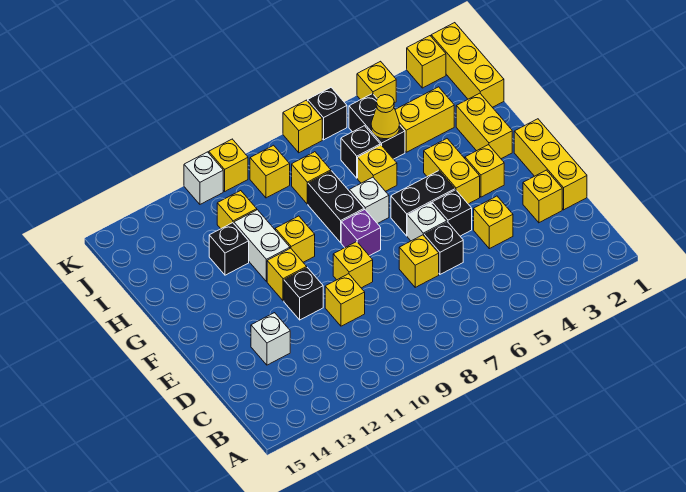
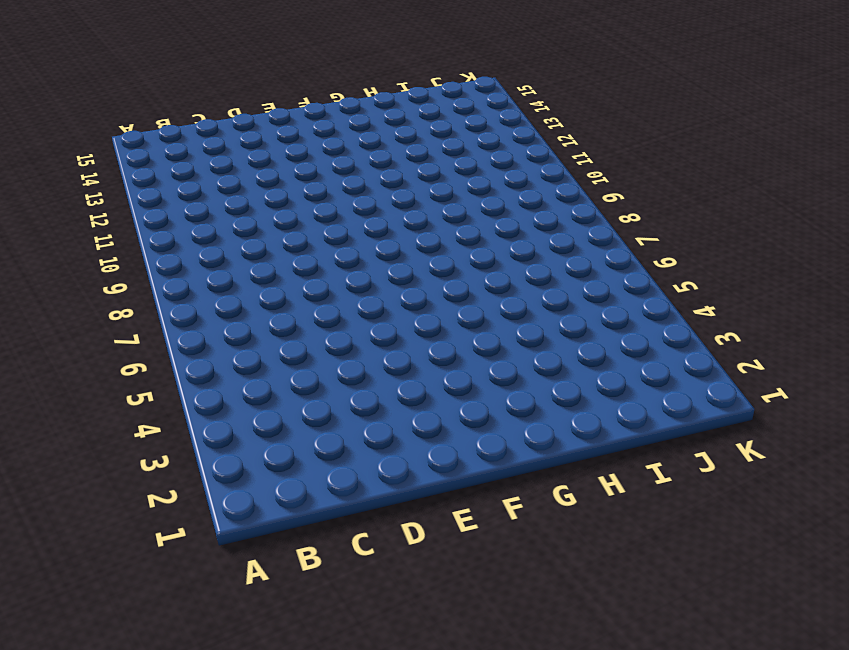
none -> yellow 1x3 brick [514,119,587,210]
none -> yellow 1x1 brick [523,170,562,223]
none -> yellow 1x1 brick [474,196,513,249]
none -> black 1x1 brick [424,222,463,274]

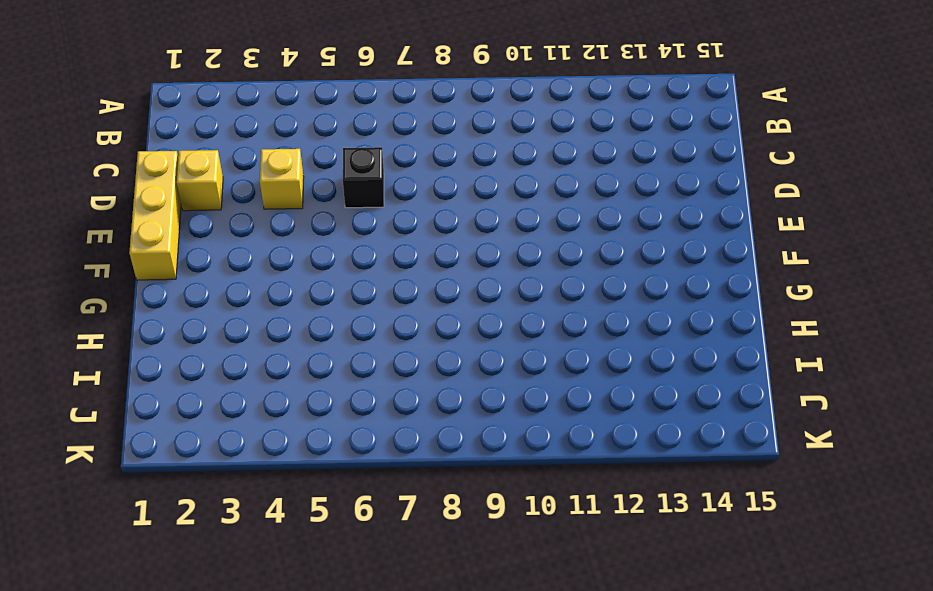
none -> yellow 1x1 brick [399,235,439,287]
none -> yellow 1x1 brick [325,274,365,326]
none -> white 1x1 brick [251,313,290,365]
none -> black 1x1 brick [432,190,472,236]

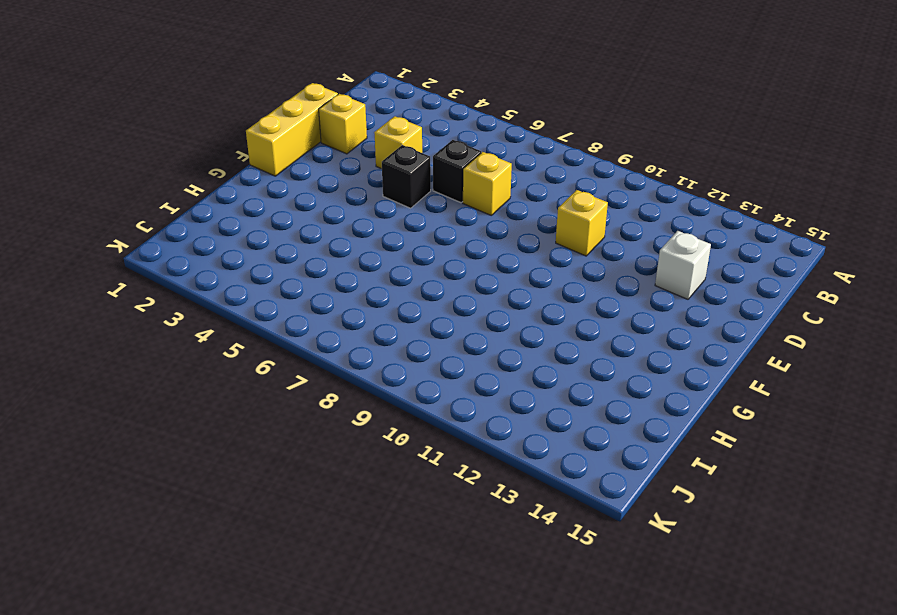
none -> white 1x1 brick [407,203,447,241]
none -> yellow 1x1 brick [333,242,373,288]
none -> black 1x1 brick [284,268,323,320]
none -> yellow 1x1 brick [465,145,504,197]

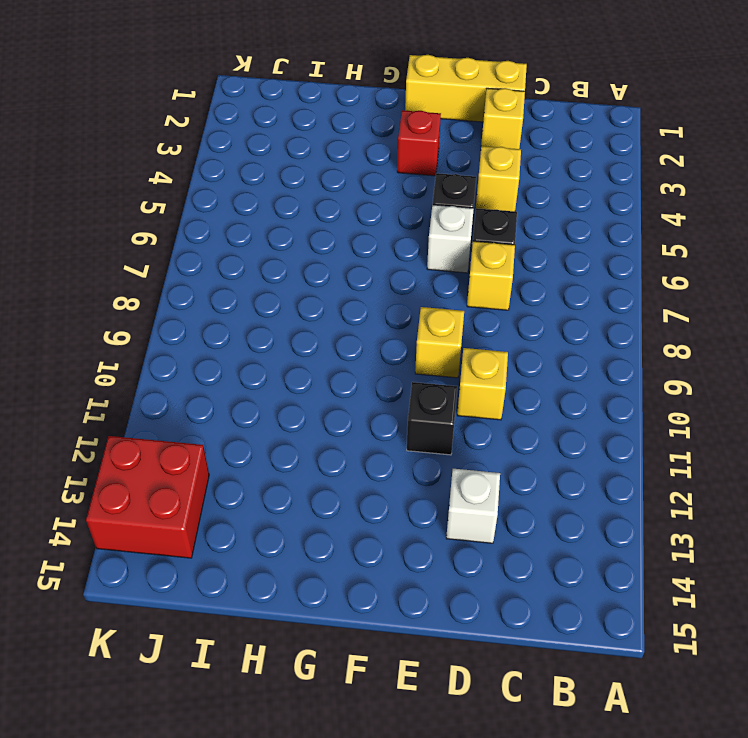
red 1x1 brick [397,110,441,176] -> yellow 1x1 brick [465,145,504,197]
red 2x2 brick [86,436,209,558] -> none
none -> yellow 1x2 brick [424,139,480,204]
none -> black 1x2 brick [391,171,455,236]
none -> purple 1x1 brick [341,210,381,256]
none -> yellow 1x1 brick [267,248,307,301]

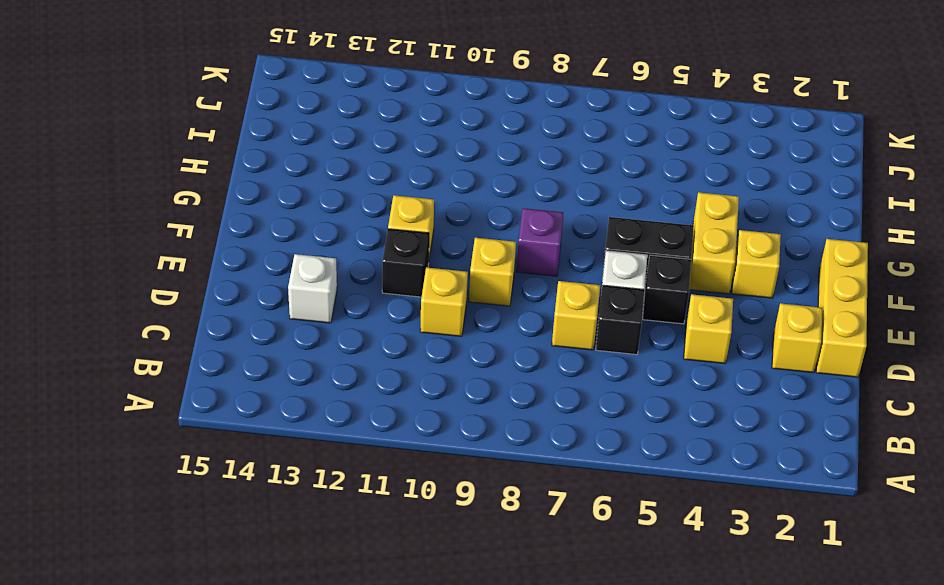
none -> yellow 1x2 brick [456,93,512,159]
none -> white 1x1 brick [349,177,389,224]
none -> black 1x2 brick [308,171,364,242]
none -> yellow 1x1 brick [275,216,315,262]

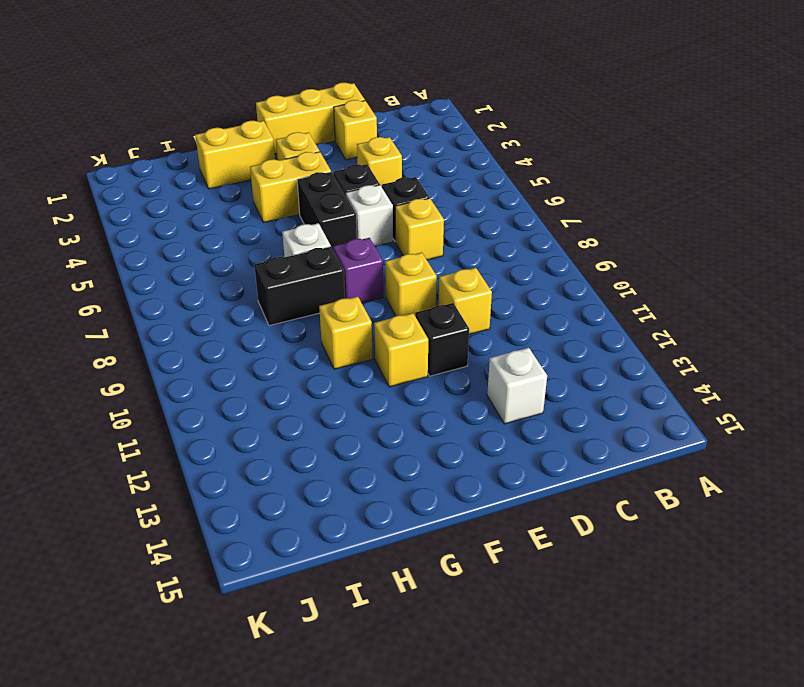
none -> white 1x2 brick [234,210,290,282]
none -> yellow 1x1 brick [358,145,397,191]
none -> black 1x1 brick [209,223,249,275]
none -> yellow 1x3 brick [431,23,504,107]

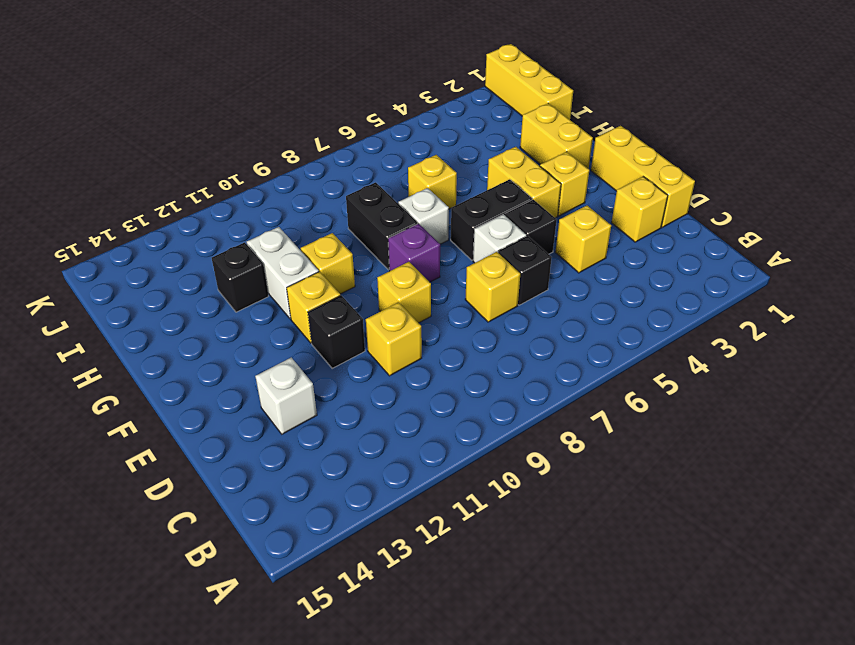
none -> yellow 1x2 brick [395,87,454,152]
none -> black 1x2 brick [349,94,405,159]
none -> black 1x1 brick [341,126,380,178]
none -> yellow 1x1 brick [292,152,331,204]

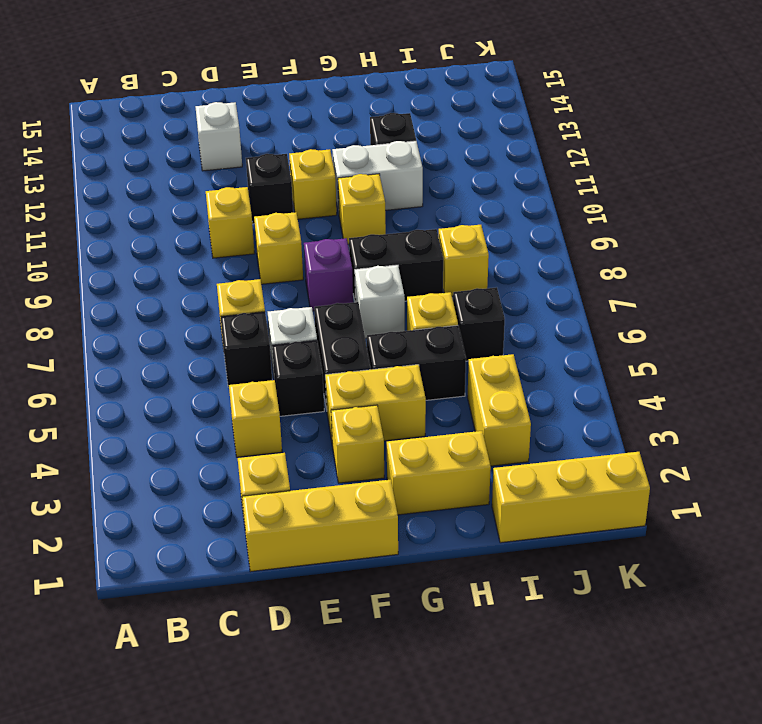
black 1x2 brick [367,325,466,400] -> black 1x2 brick moved to [349,94,405,159]
none -> yellow 1x1 brick [217,191,257,229]
none -> yellow 1x1 brick [250,145,290,198]
none -> yellow 1x1 brick [407,36,446,88]
none -> yellow 1x1 brick [357,61,396,103]

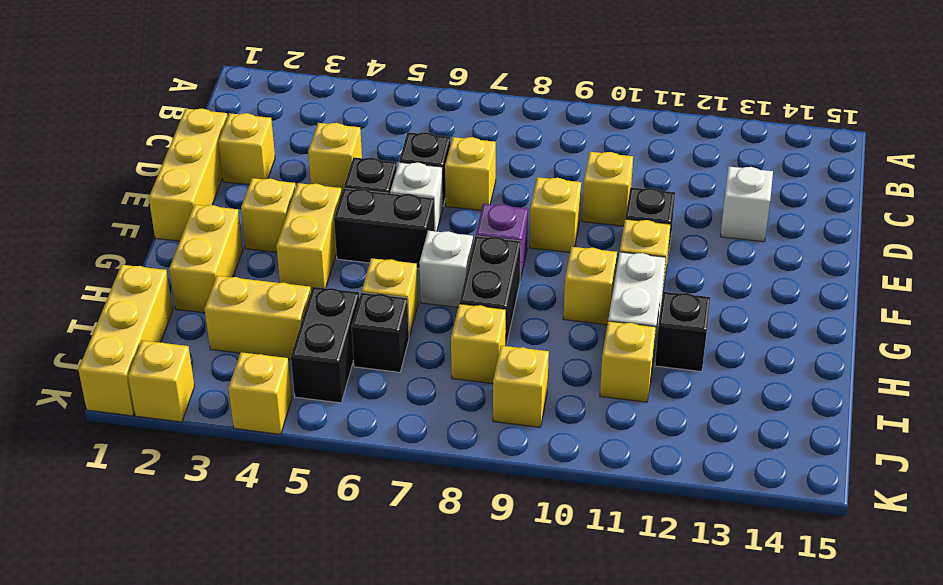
none -> black 1x1 brick [308,88,347,140]
none -> yellow 1x1 brick [283,100,322,153]
none -> yellow 1x1 brick [209,139,248,191]
none -> white 1x1 brick [184,152,223,204]

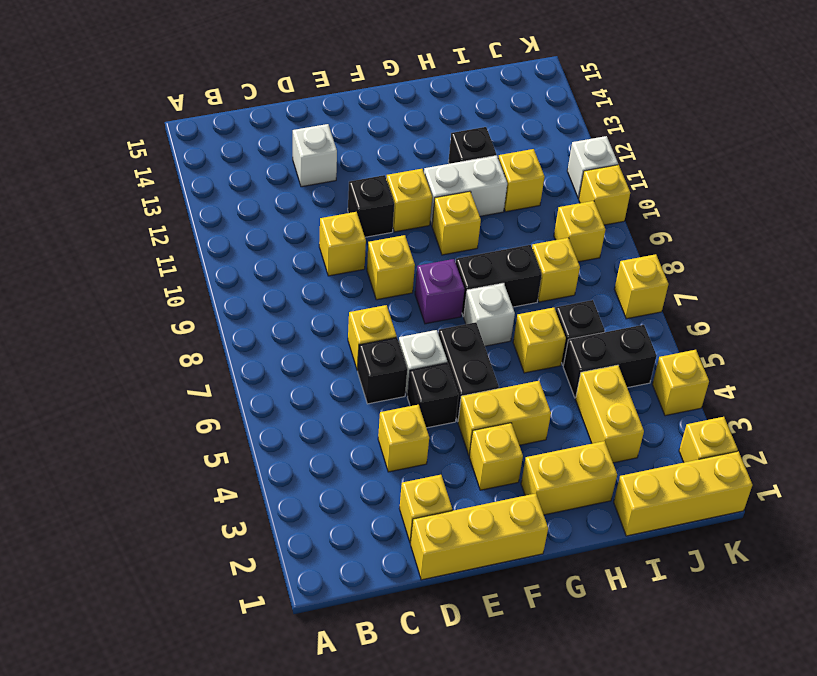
none -> black 1x1 brick [308,88,347,140]
none -> yellow 1x1 cone [371,95,400,139]

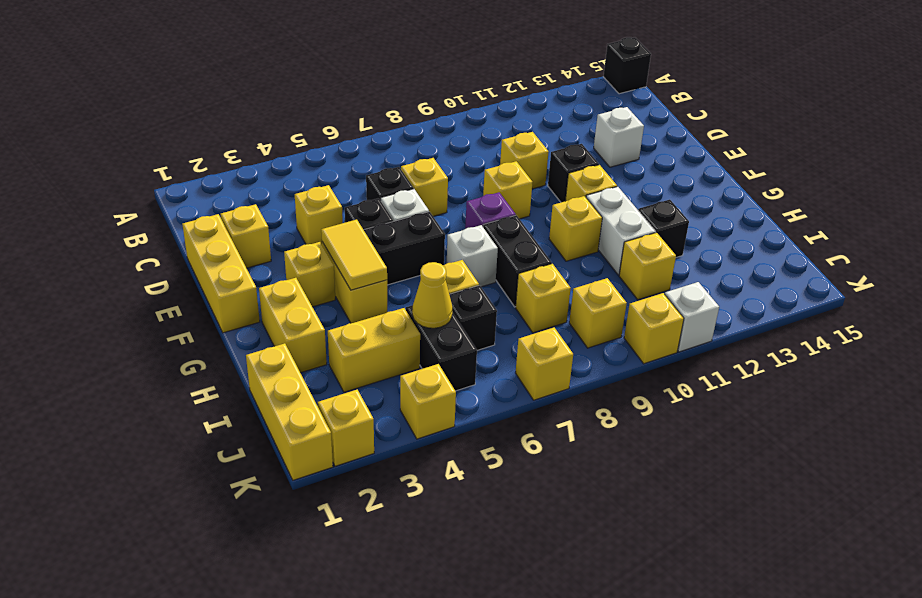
black 1x1 brick [603,37,651,94] -> black 1x1 brick moved to [308,88,347,140]
yellow 1x2 tile [321,220,387,290] -> none

